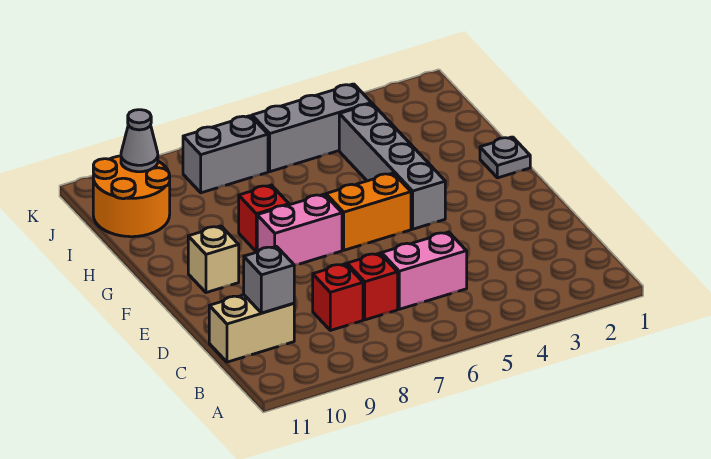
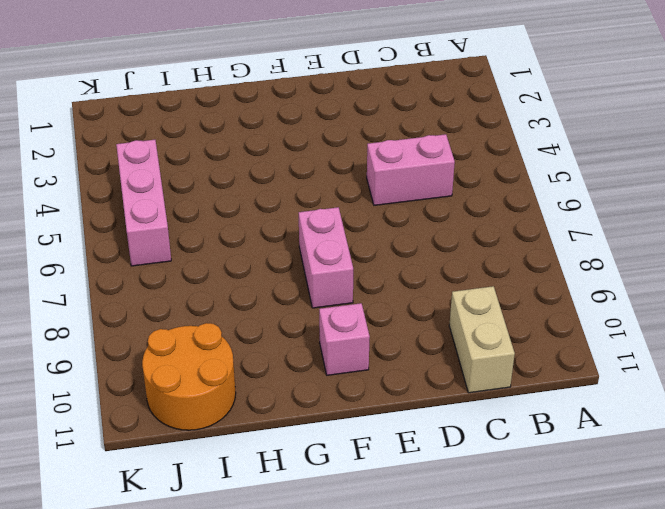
pink 1x2 brick [367,134,455,205] -> pink 1x2 brick turned to [382,232,467,309]
pink 1x1 brick [319,303,370,375] -> tan 1x1 brick [188,226,239,293]
pink 1x3 brick [116,140,171,266] -> grey 1x3 brick [252,84,371,172]
none -> red 1x1 brick [347,253,398,320]
none -> red 1x1 brick [313,264,363,330]
none -> grey 1x4 brick [339,104,445,229]

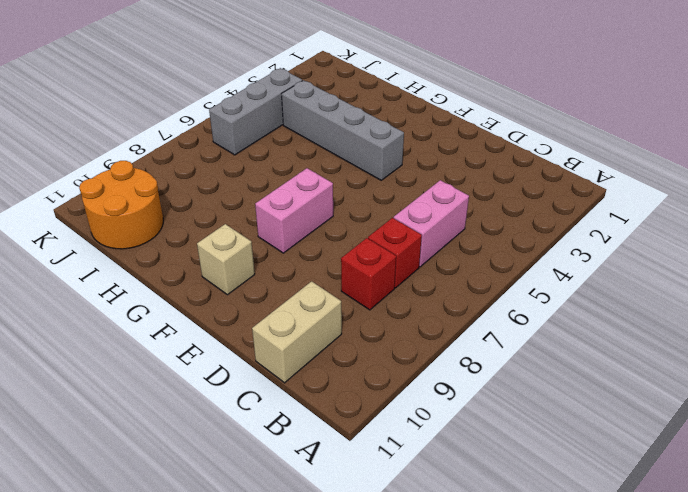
none -> orange 1x2 brick [326,173,411,250]
none -> grey 1x1 plate [480,137,530,178]
none -> red 1x1 brick [239,185,289,252]

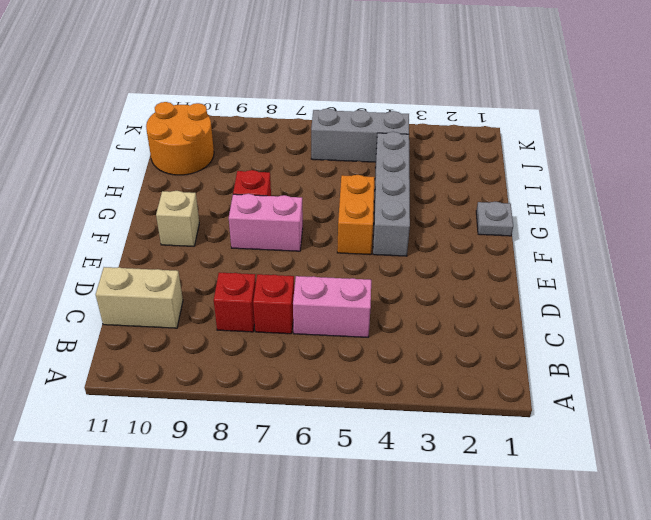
orange 1x2 brick [337,175,375,255] -> orange 1x2 brick turned to [326,173,411,250]
none -> grey 1x2 brick [183,116,268,193]
none -> grey 1x1 brick [244,246,294,313]
none -> grey 1x1 cone [121,110,158,172]

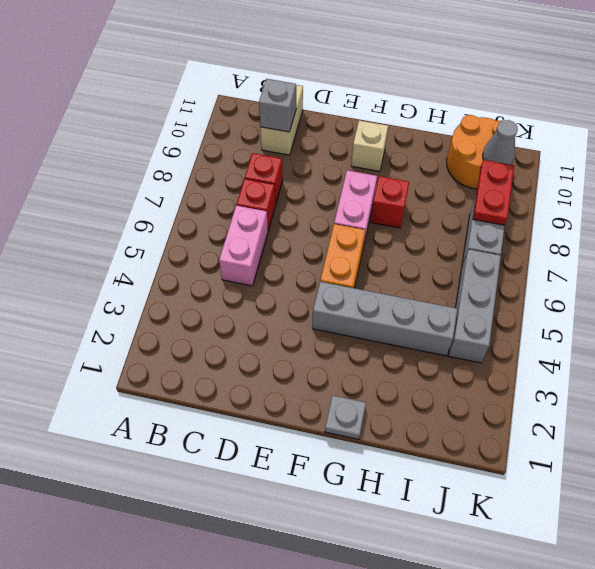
red 1x2 plate [473,160,514,225] -> none

